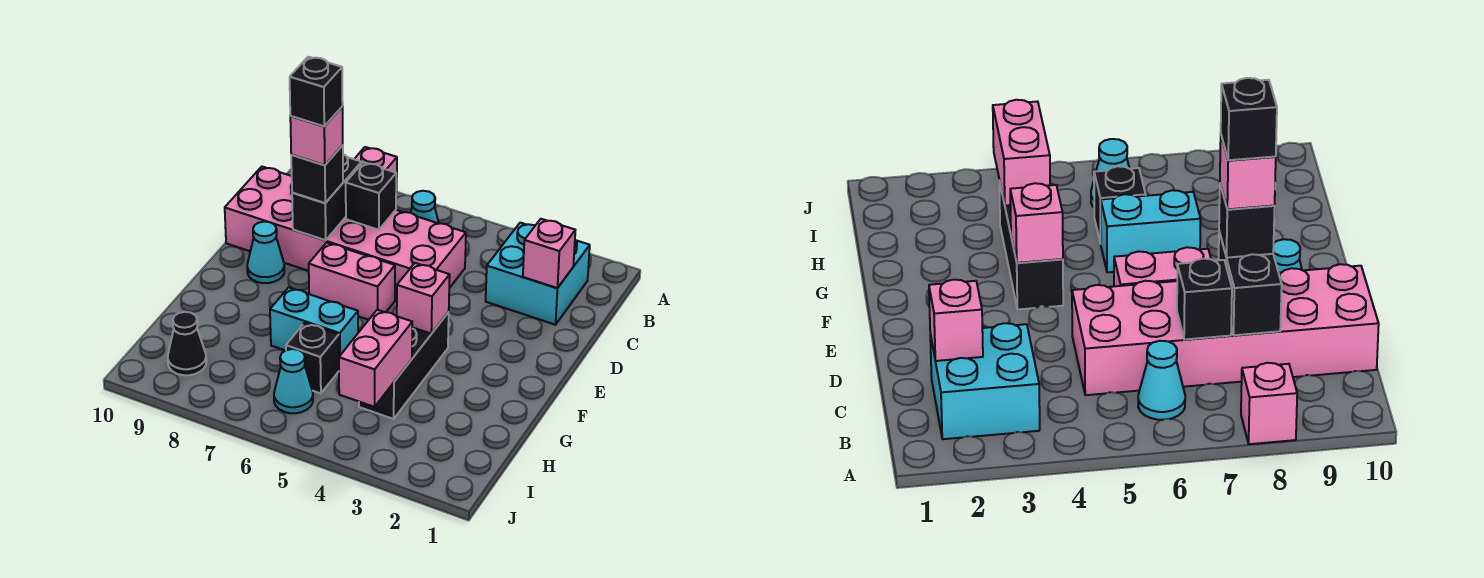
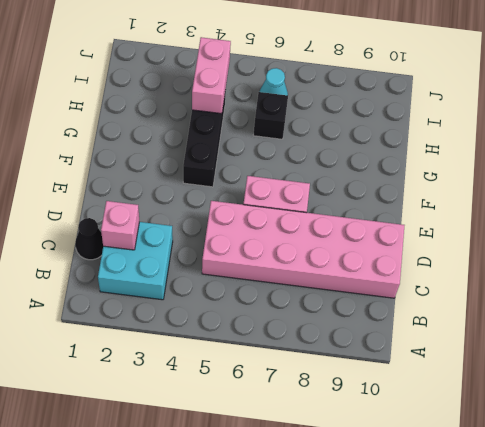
black 1x1 cone [75,218,103,260] -> black 1x1 cone moved to [168,312,206,375]
none -> pink 1x1 brick [355,147,397,192]
none -> cyan 1x1 cone [411,191,439,223]
none -> cyan 1x1 cone [247,222,284,283]

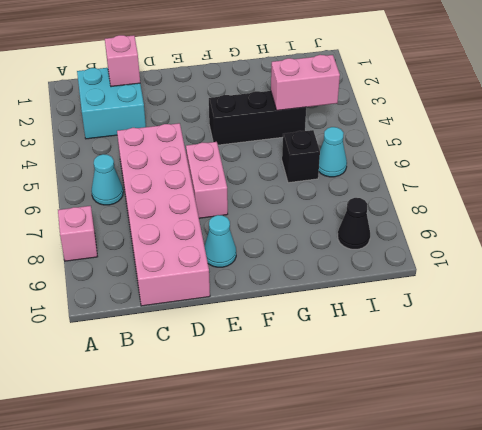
none -> cyan 1x2 brick [270,287,358,356]
none -> black 1x1 brick [346,162,396,230]
none -> black 1x2 brick [292,155,361,240]

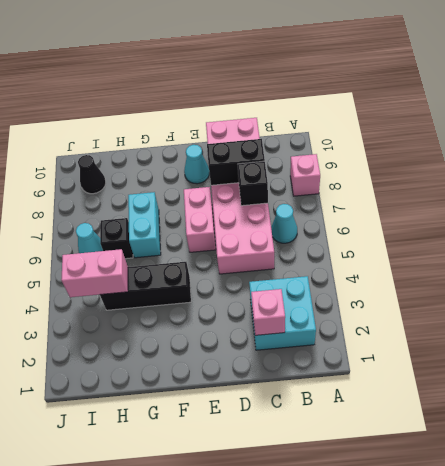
none -> pink 1x1 brick [397,263,450,334]
none -> black 1x1 brick [291,145,343,203]
none -> pink 1x1 brick [290,107,343,165]

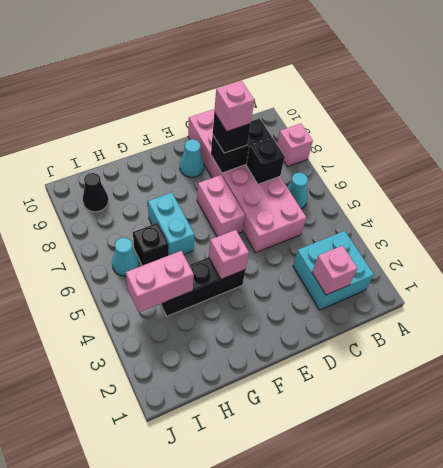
none -> black 1x1 brick [290,57,343,126]

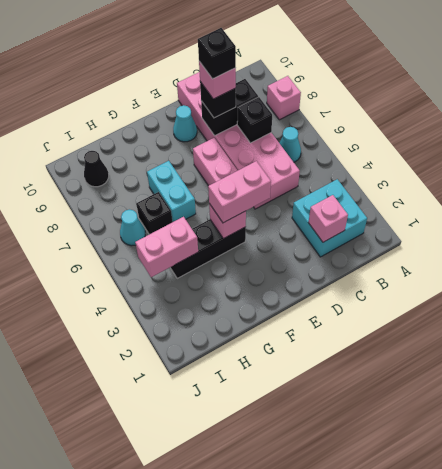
pink 1x2 brick [208,161,271,223] -> none

